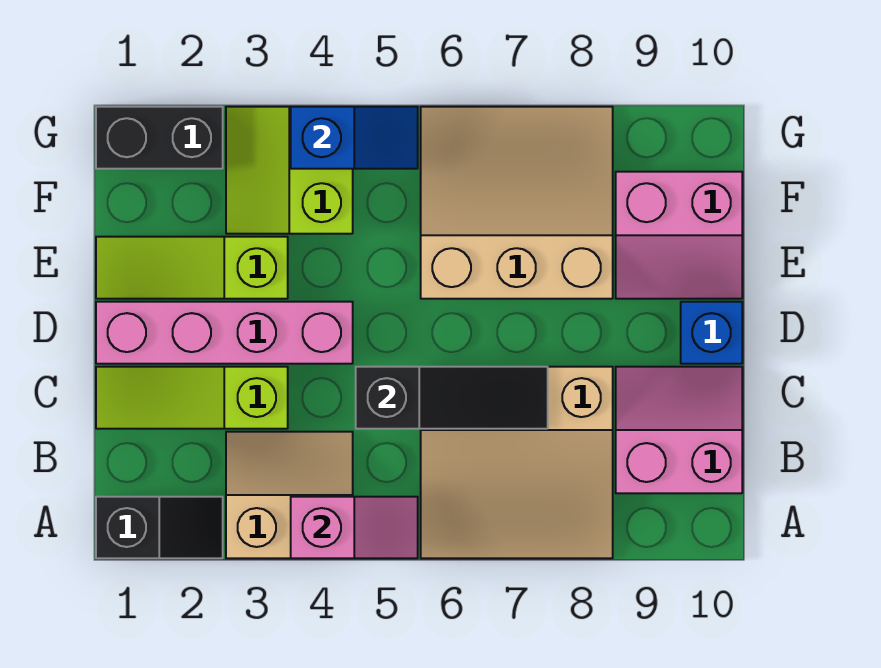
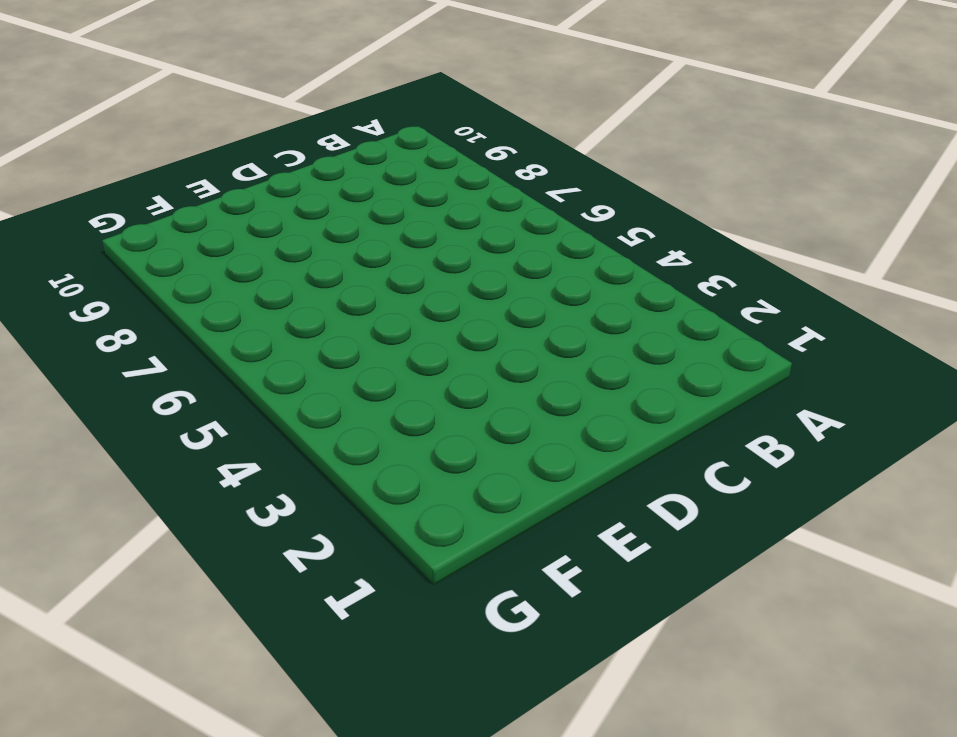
none -> black 1x2 slope [96,497,223,558]
none -> tan 2x2 slope [226,432,353,558]
none -> tan 3x3 slope [421,367,613,558]

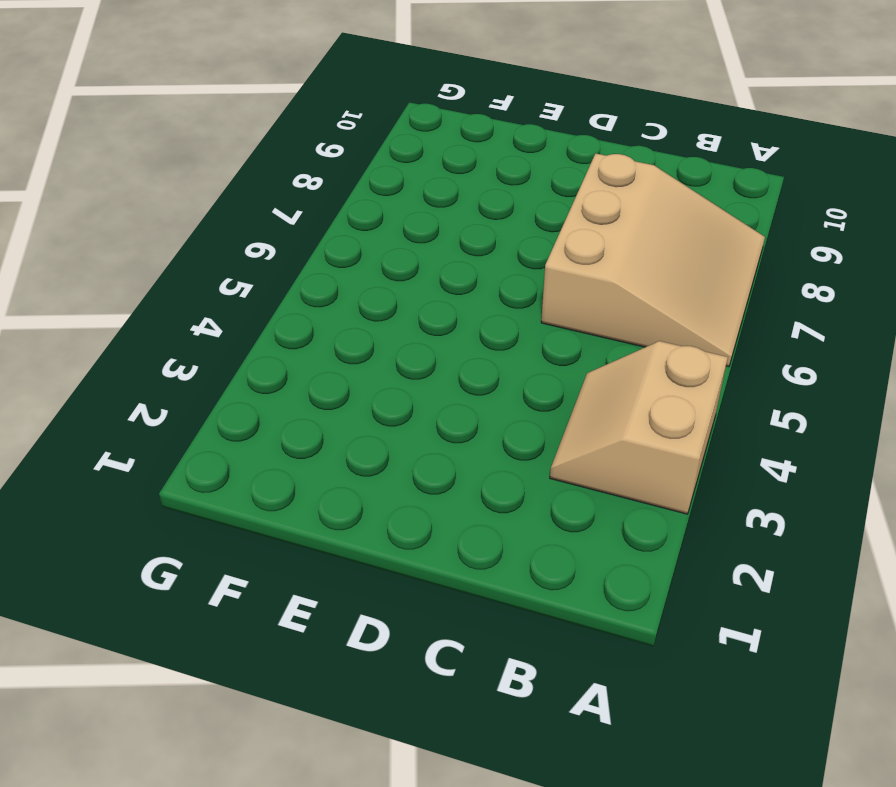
none -> black 1x2 slope [96,497,223,558]
none -> pink 2x2 slope [616,367,742,493]
none -> lime 1x3 slope [96,367,288,429]

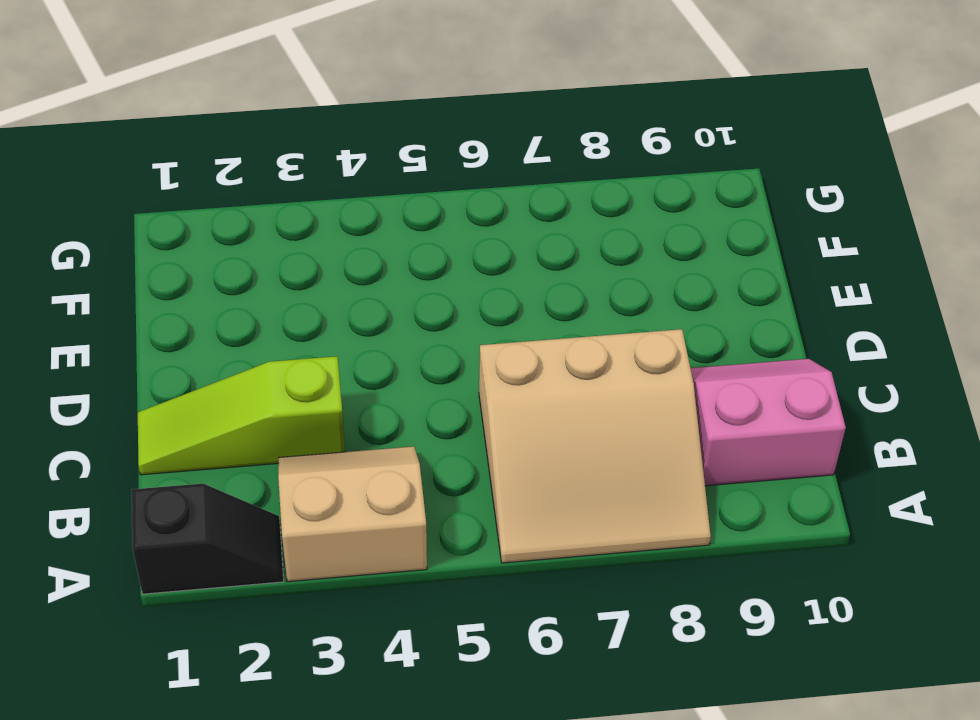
none -> pink 1x4 brick [96,302,353,364]
none -> blue 1x1 brick [681,302,742,364]
none -> lime 1x3 slope [96,237,288,299]

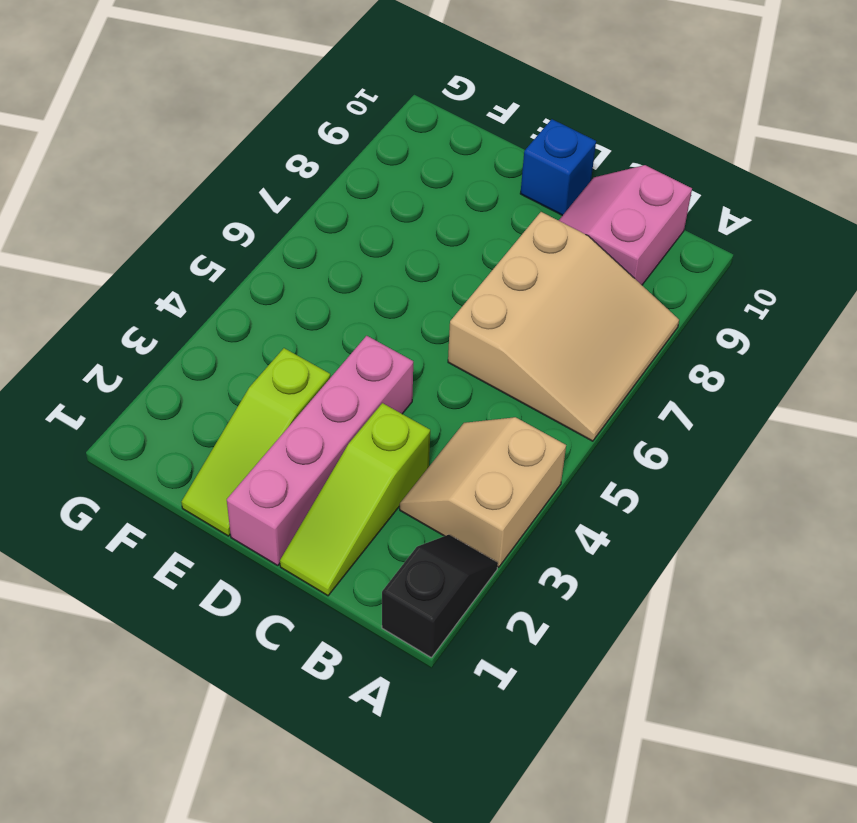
none -> tan 3x3 slope [421,107,613,299]
none -> pink 2x2 slope [616,172,742,299]
none -> lime 2x2 slope [226,107,353,234]

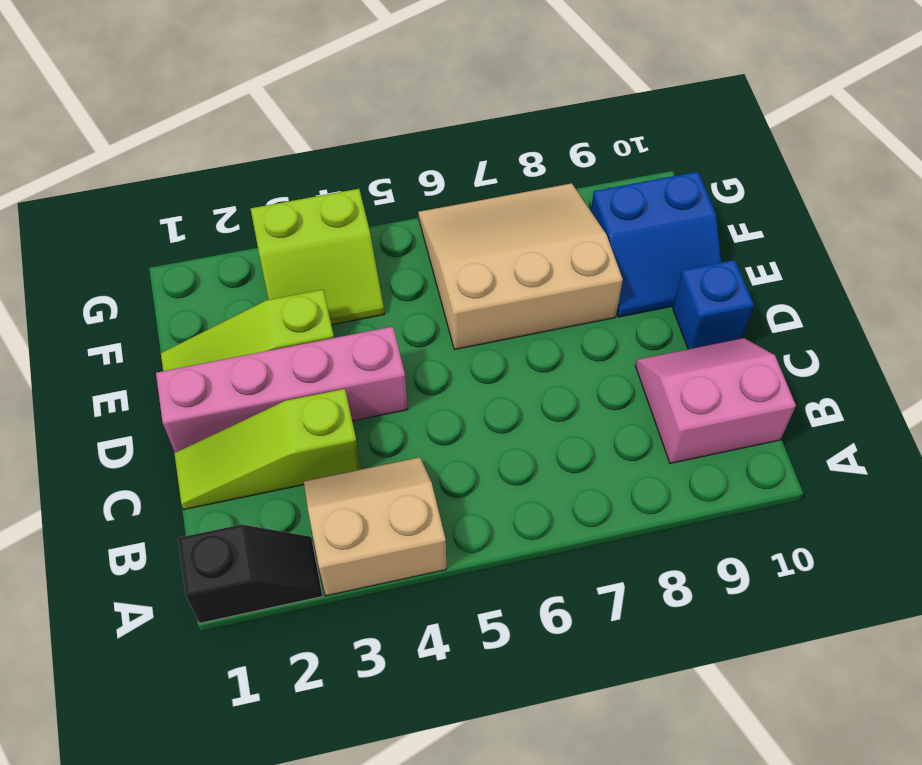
blue 2x2 slope [591,172,721,317] -> pink 2x2 slope [616,172,742,299]
lime 2x2 slope [251,189,384,325] -> lime 2x2 slope turned to [226,107,353,234]
none -> tan 3x3 slope [421,367,613,558]
none -> black 1x2 brick [96,107,223,169]
none -> pink 1x2 slope [291,497,418,558]

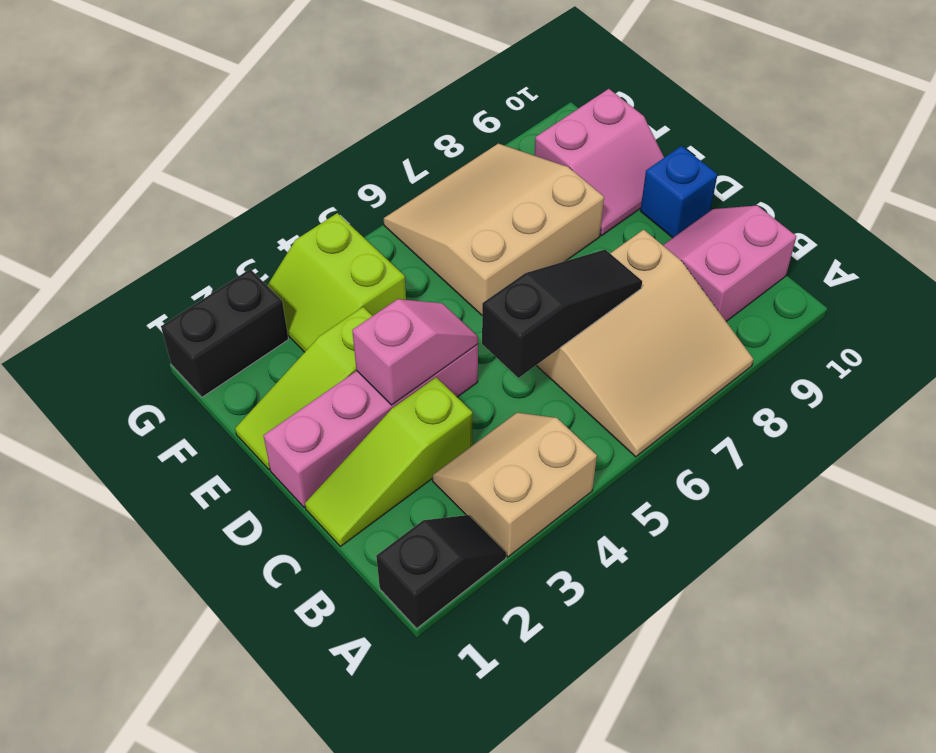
pink 1x2 slope [352,299,478,405] -> pink 1x2 slope moved to [291,497,418,558]
none -> blue 1x2 slope [291,107,418,169]

